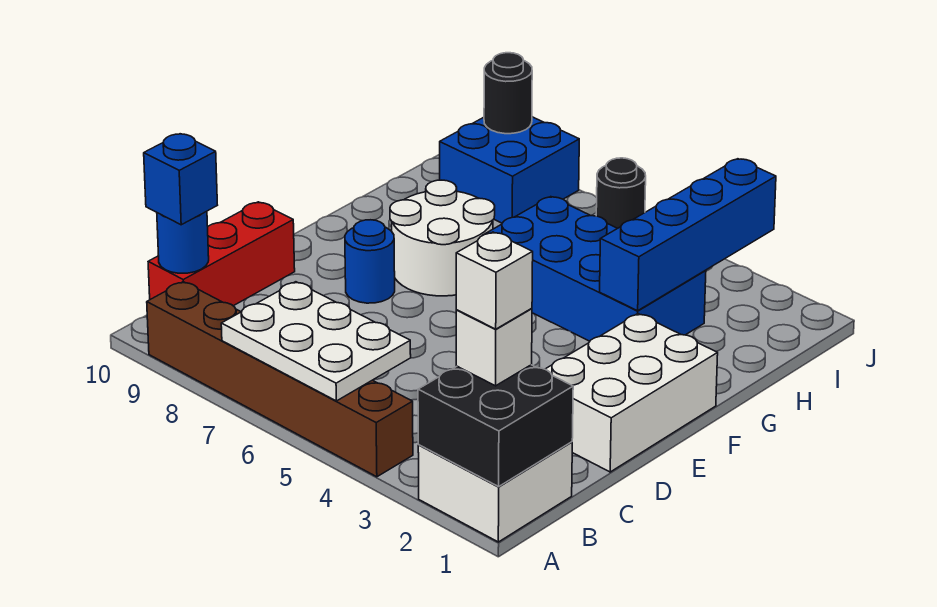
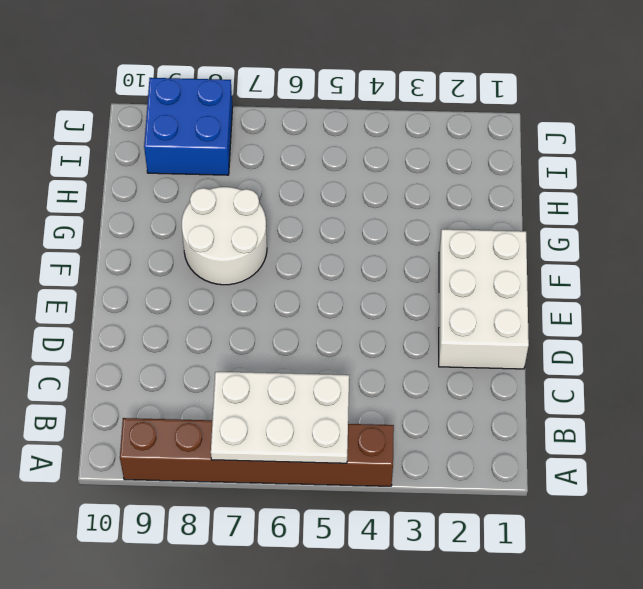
none -> white 2x2 brick [418,442,572,542]
none -> red 1x3 brick [148,202,295,306]
none -> blue 1x1 round brick [345,220,395,303]

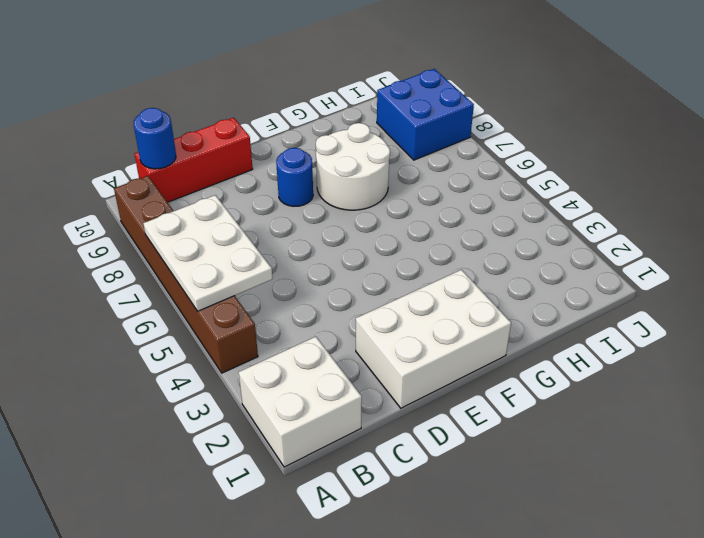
none -> blue 2x4 brick [484,197,706,341]
none -> black 1x1 round brick [596,158,646,228]
none -> black 2x2 brick [418,365,573,487]

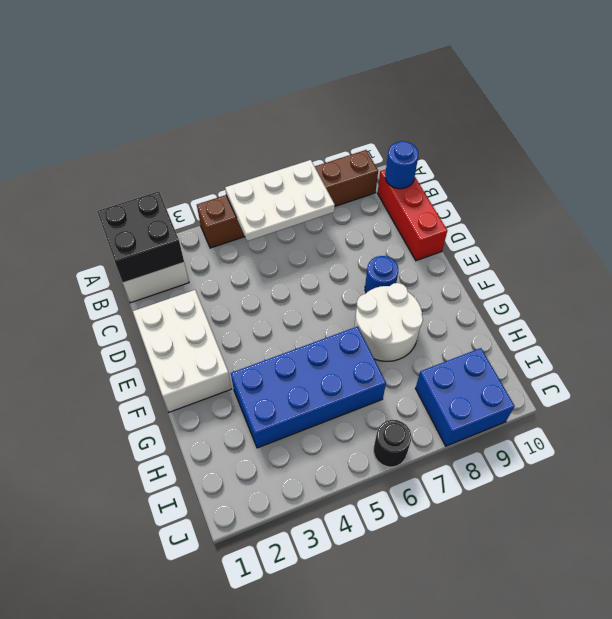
none -> blue 1x4 brick [600,159,776,311]
none -> black 1x1 round brick [484,53,532,134]
none -> white 1x1 brick [456,308,532,386]

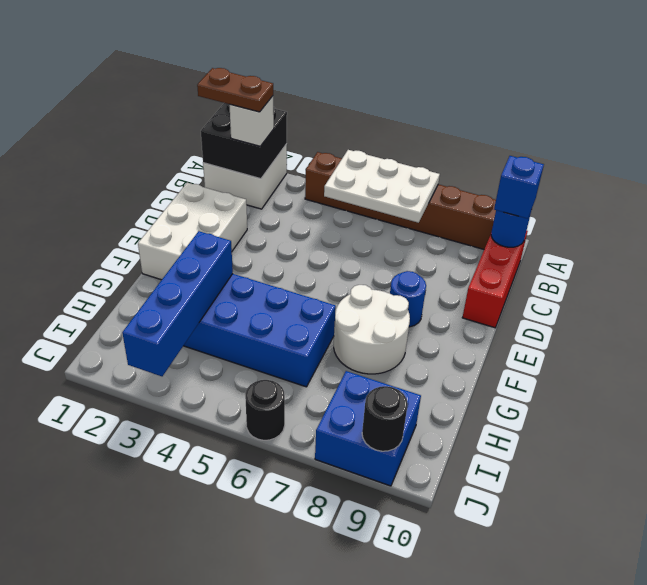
brown 1x2 plate [197,68,273,112] -> white 1x1 brick [456,232,533,329]

